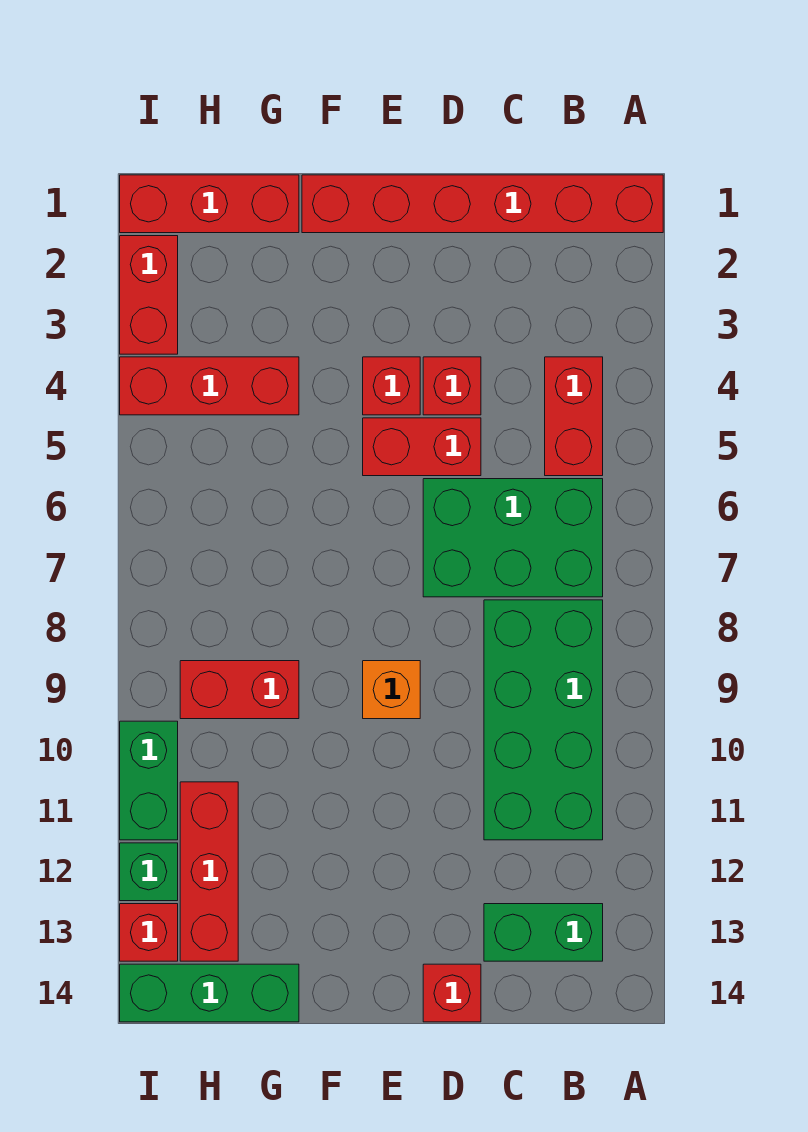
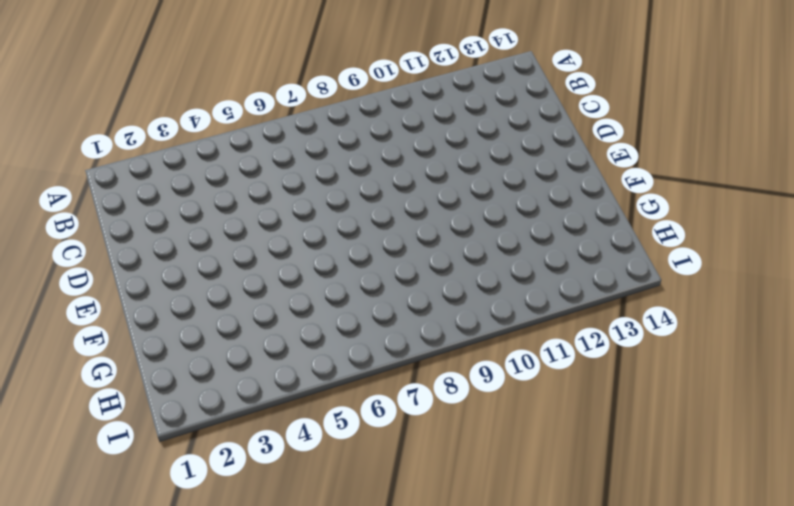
none -> red 1x6 brick [302,175,663,233]
none -> red 1x2 brick [545,357,603,476]
none -> green 2x3 brick [423,479,603,597]

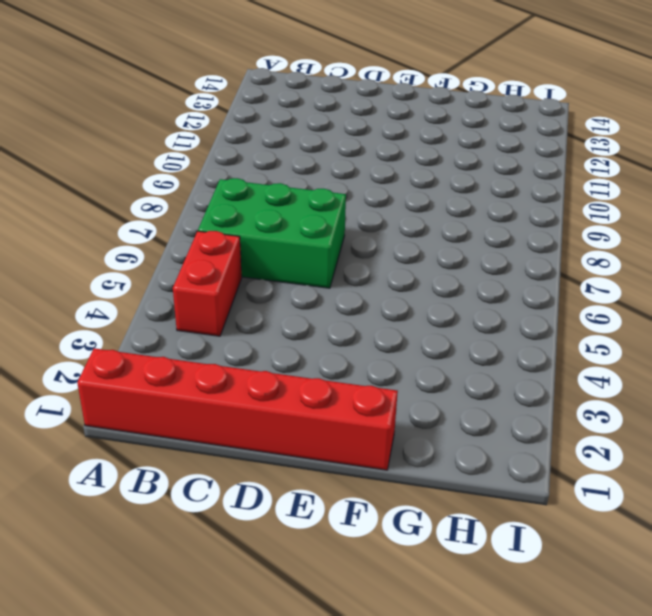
none -> green 2x4 brick [484,600,603,840]
none -> green 1x2 brick [484,904,603,961]
none -> red 1x1 brick [423,357,481,415]

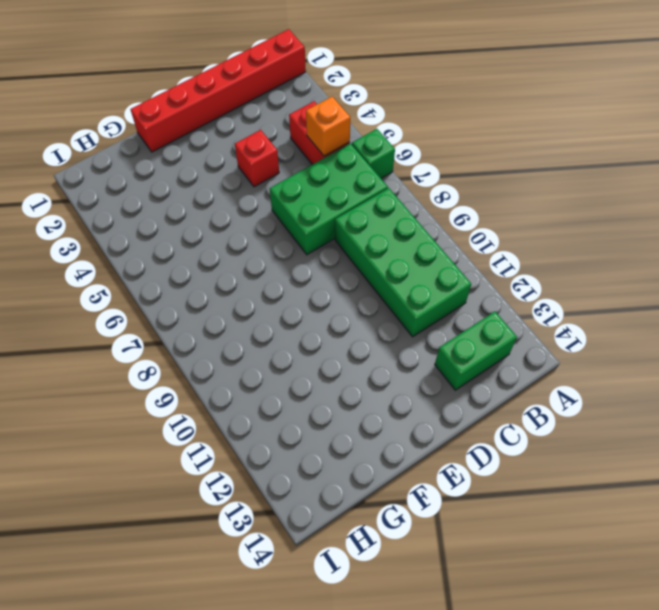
green 1x1 brick [352,129,395,178] -> green 1x1 brick moved to [120,843,178,901]
orange 1x1 brick [306,97,350,156] -> orange 1x1 brick moved to [363,661,420,719]
none -> red 1x2 brick [363,418,481,476]
none -> red 1x1 brick [423,964,481,1022]
none -> red 1x1 brick [363,357,420,415]

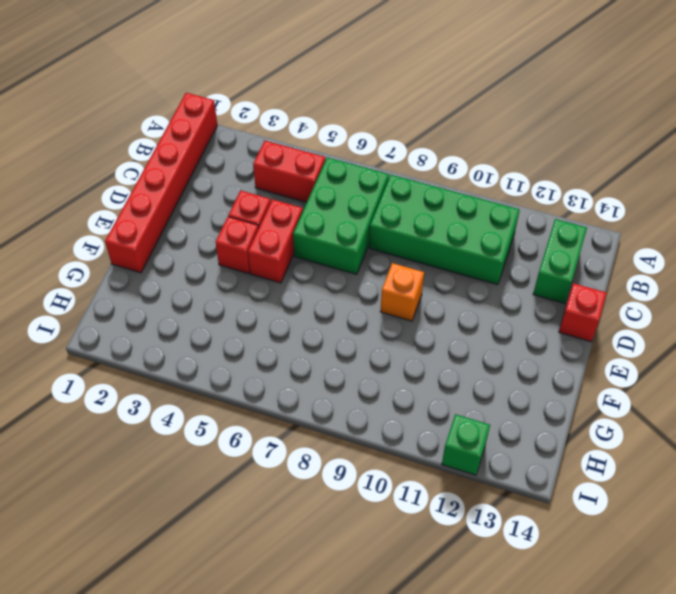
none -> red 1x3 brick [120,175,299,233]
none -> red 1x3 brick [120,357,299,415]
none -> red 1x2 brick [180,661,299,719]

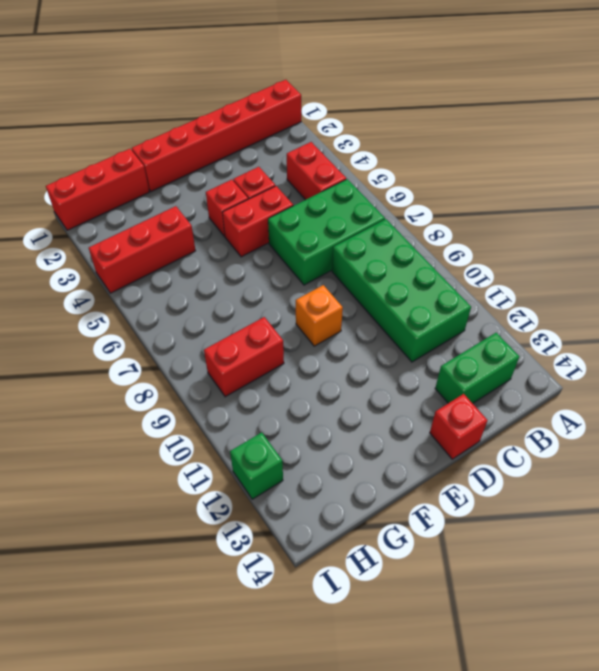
none -> green 1x3 brick [120,964,299,1022]
none -> red 1x3 brick [180,782,238,961]
none -> red 1x2 brick [120,236,178,354]

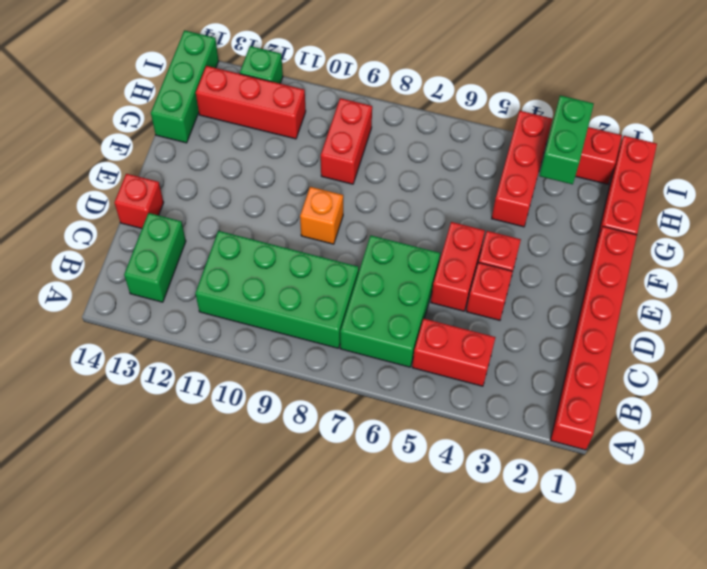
green 1x2 brick [539,95,594,184] -> green 1x2 brick turned to [120,721,178,840]
none -> red 1x1 brick [120,904,178,961]

